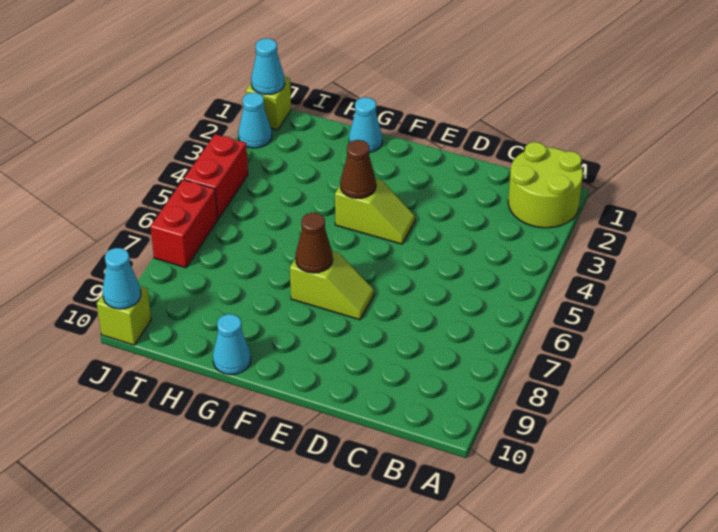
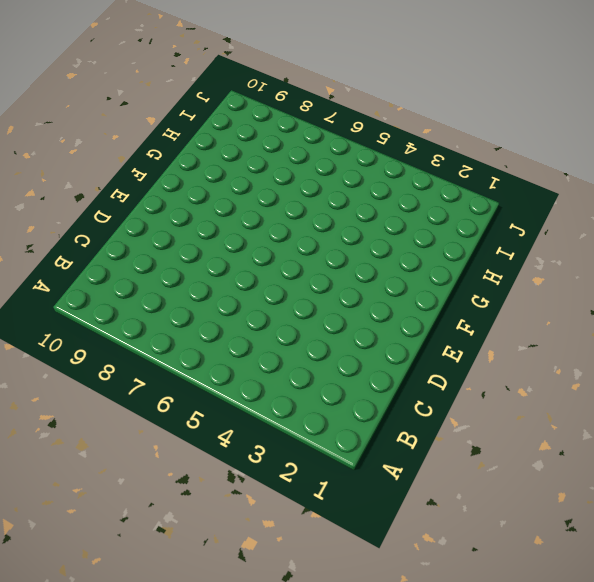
none -> lime 2x2 round brick [508,142,583,228]
none -> lime 1x2 slope [335,179,415,244]
none -> lime 1x2 slope [290,251,374,320]

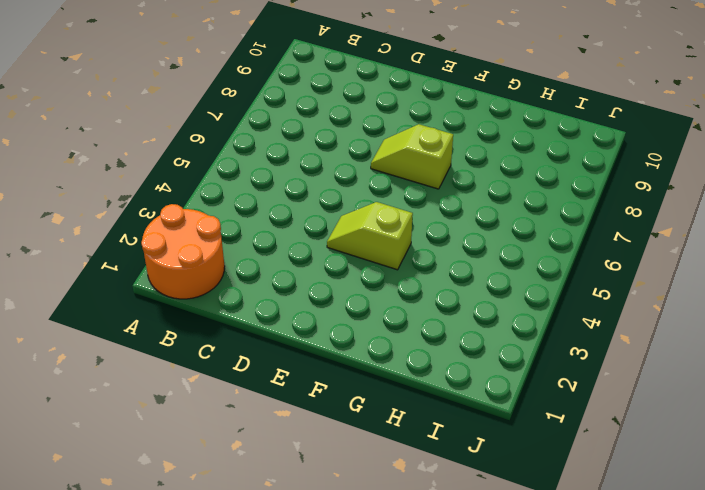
orange 2x2 round brick [141,204,225,299] -> lime 2x2 round brick [508,142,583,228]
none -> cyan 1x1 cone [349,97,382,153]
none -> cyan 1x1 cone [213,314,251,374]
none -> lime 1x1 brick [246,77,291,130]

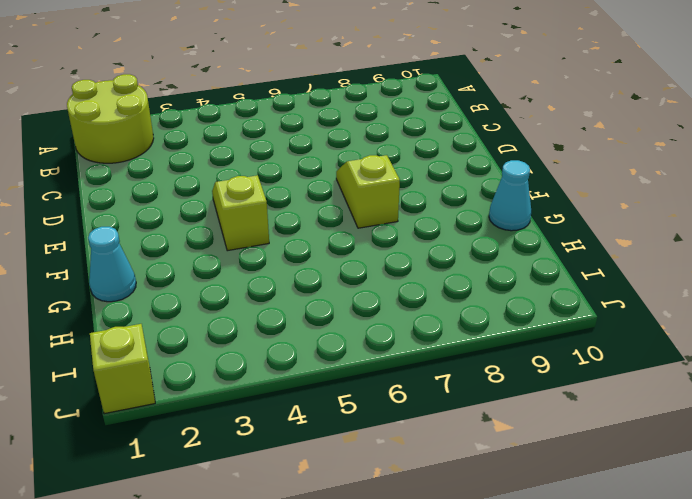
none -> cyan 1x1 cone [238,93,272,148]
none -> red 1x2 brick [184,134,248,219]
none -> red 1x2 brick [150,180,218,268]

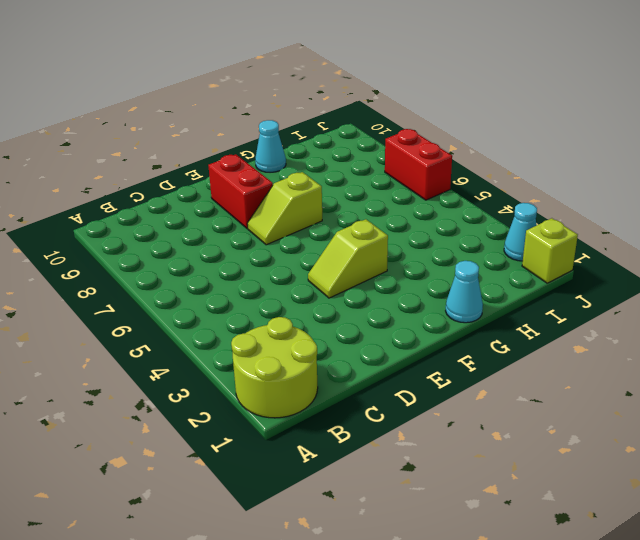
red 1x2 brick [208,154,273,228] -> red 1x2 brick moved to [184,134,248,219]
none -> lime 1x1 brick [97,286,151,345]
none -> brown 1x1 cone [340,140,376,198]
none -> brown 1x1 cone [296,213,333,273]

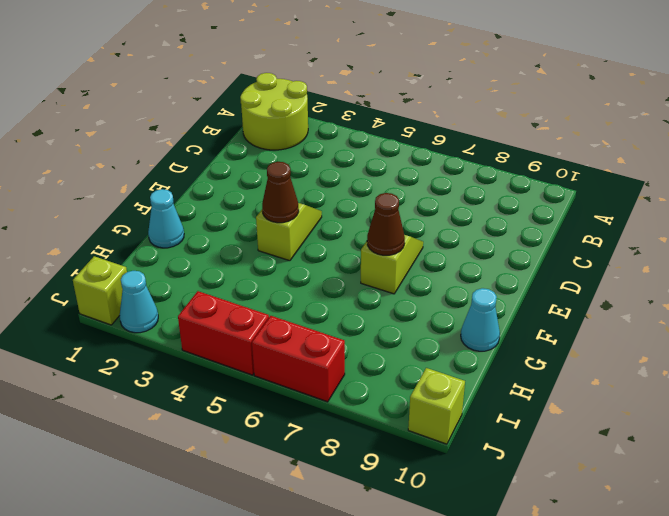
none -> cyan 1x1 cone [251,38,285,94]
none -> cyan 1x1 cone [103,248,141,309]

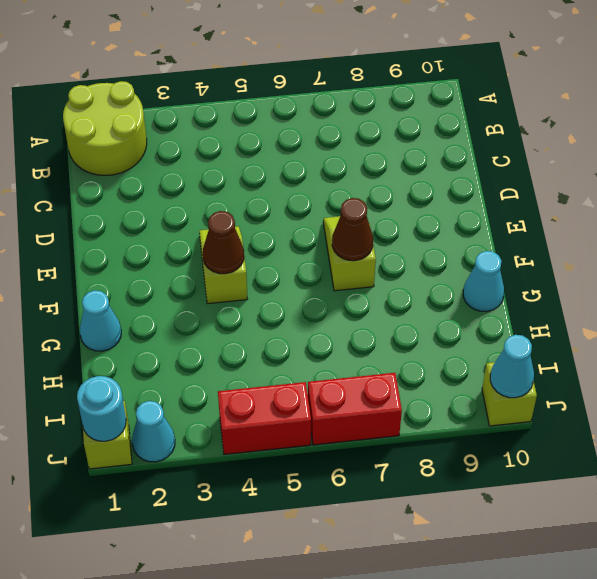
cyan 1x1 round brick [77,376,126,441] -> cyan 1x1 cone [251,38,285,94]

